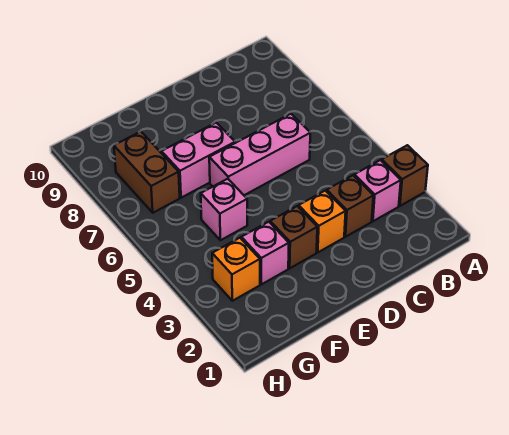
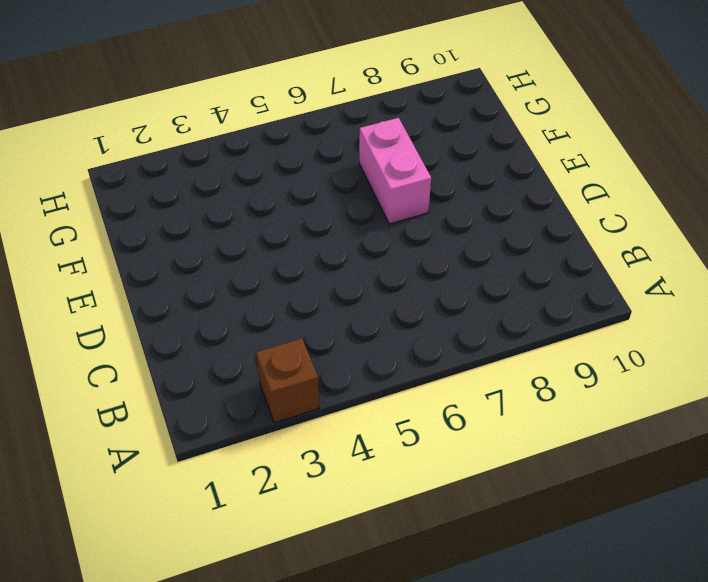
none -> pink 1x1 brick [354,160,401,221]
none -> brown 1x1 brick [327,175,373,237]

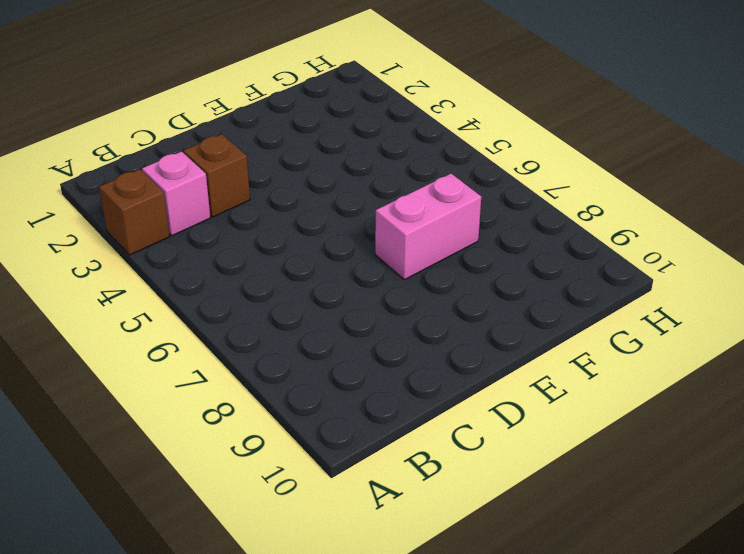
none -> pink 1x3 brick [209,114,310,195]
none -> orange 1x1 brick [299,191,346,252]

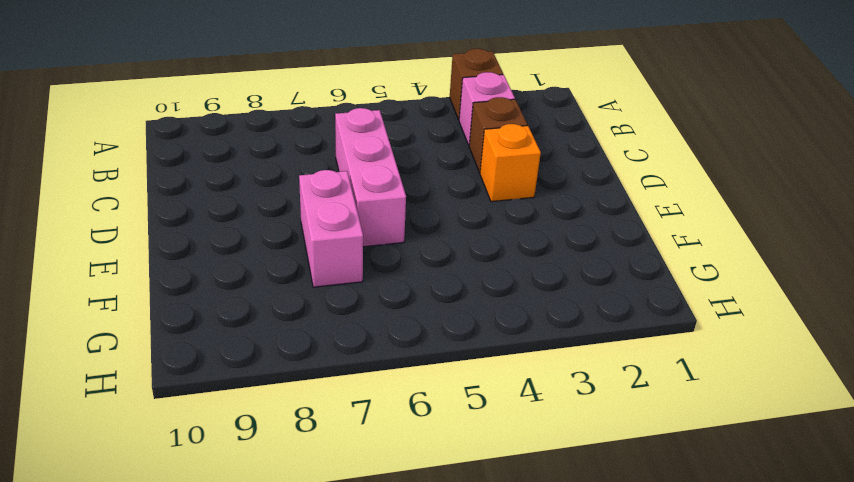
none -> brown 1x1 brick [270,206,317,268]
none -> pink 1x1 brick [241,222,289,284]

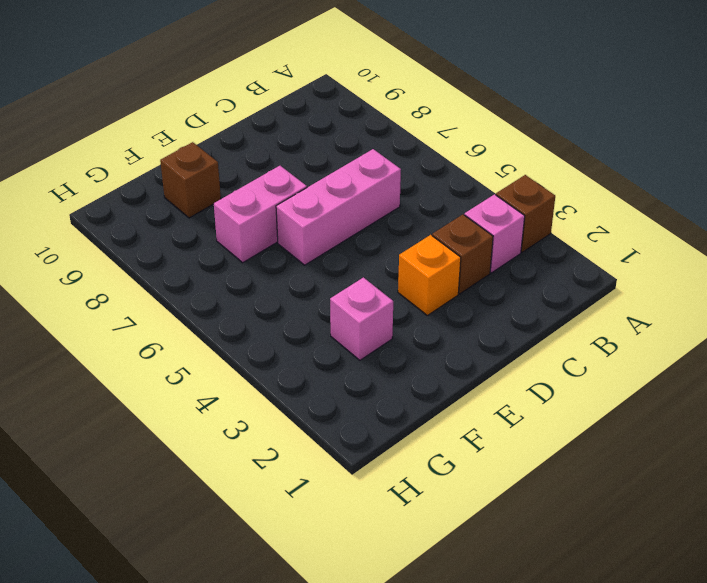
brown 1x1 brick [160,142,221,218] -> brown 1x1 brick moved to [270,206,317,268]
none -> pink 1x1 brick [201,179,247,240]
none -> orange 1x1 brick [212,238,260,301]

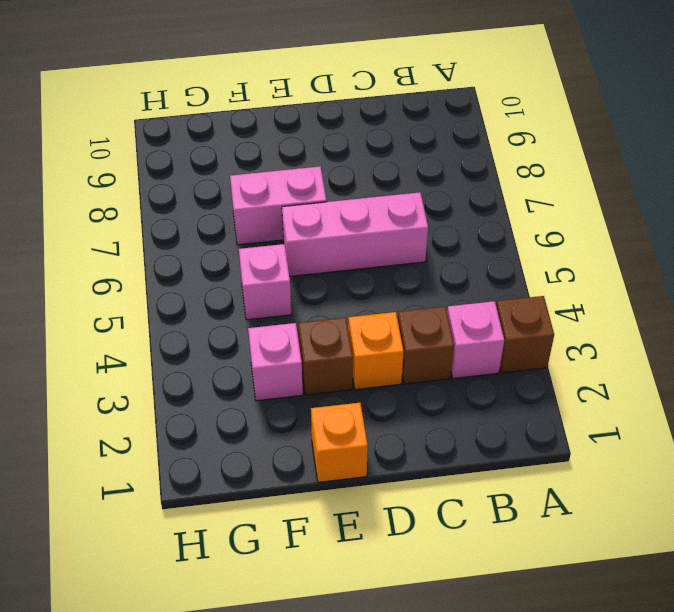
orange 1x1 brick [311,403,368,482] -> orange 1x1 brick moved to [212,238,260,301]
none -> brown 1x2 brick [114,132,180,213]

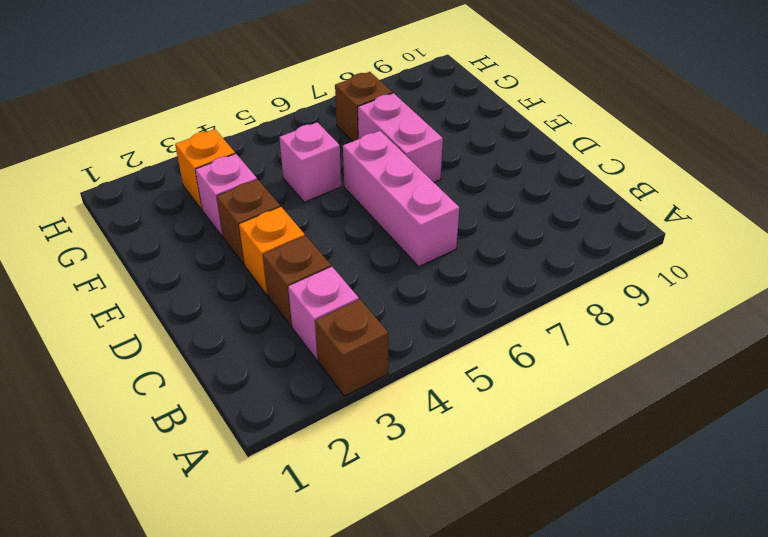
brown 1x1 brick [335,72,392,142] -> brown 1x2 brick [114,132,180,213]

